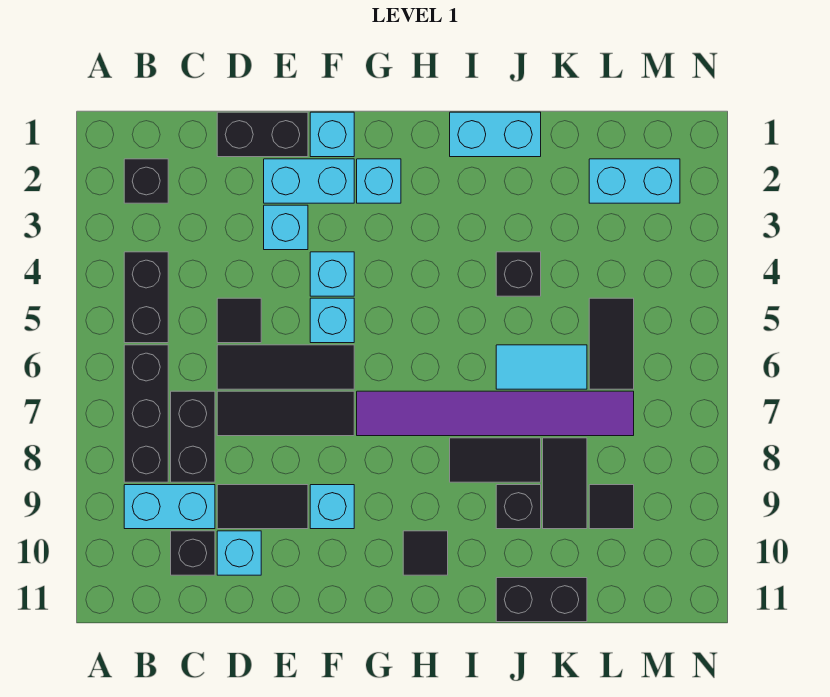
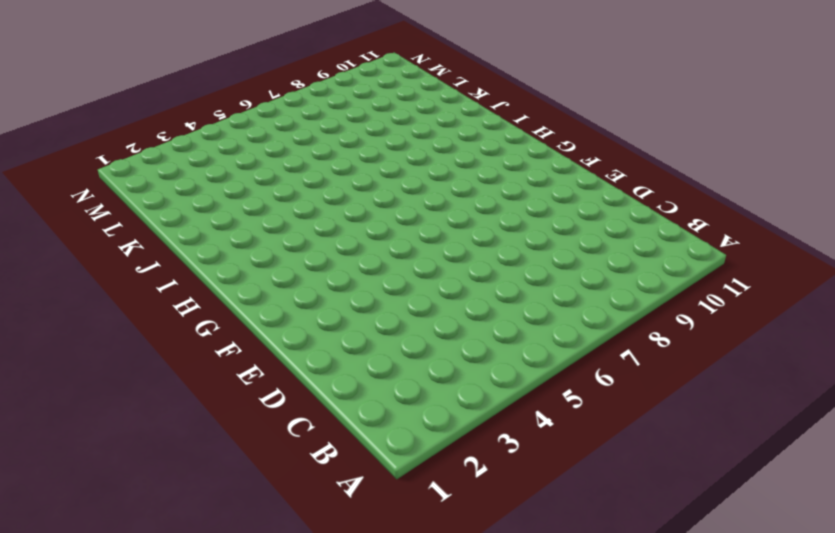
none -> black 1x1 brick [124,159,168,203]
none -> black 1x2 brick [124,252,168,343]
none -> black 1x3 brick [124,345,168,482]
none -> cyan 1x2 brick [124,485,215,529]

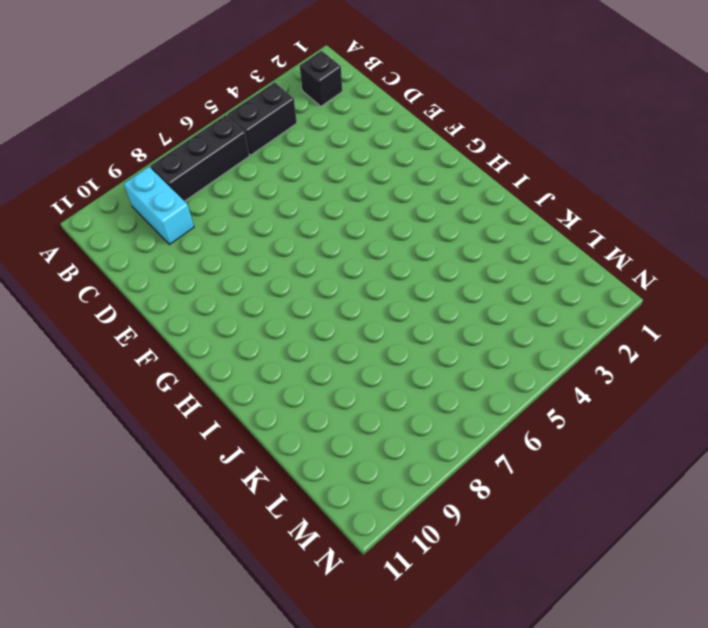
none -> black 1x2 brick [171,391,215,482]
none -> black 1x1 brick [171,531,215,575]
none -> black 1x2 brick [217,112,308,157]
none -> black 1x1 tile [217,298,261,343]

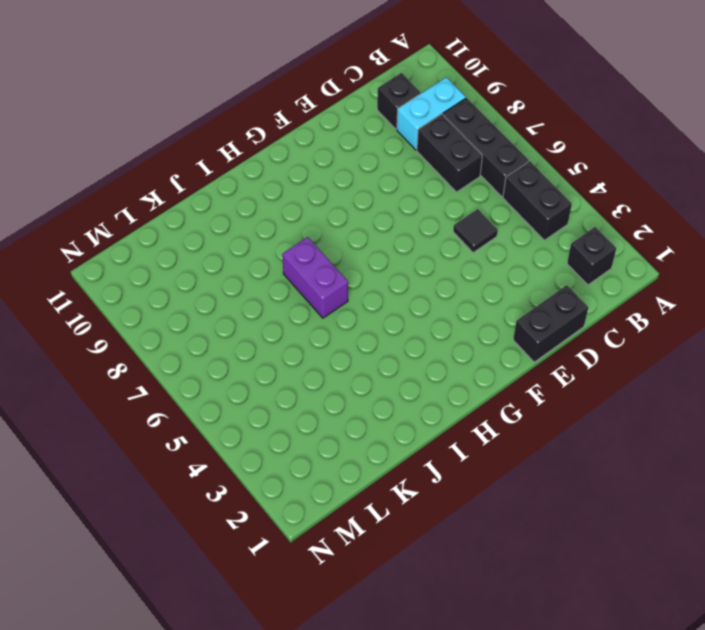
purple 1x2 brick [282,237,348,318] -> purple 1x6 tile [357,391,634,436]
none -> black 1x3 tile [217,345,354,389]
none -> black 1x3 tile [217,391,354,436]
none -> black 1x2 tile [217,485,308,529]
none -> cyan 1x1 brick [217,531,261,575]

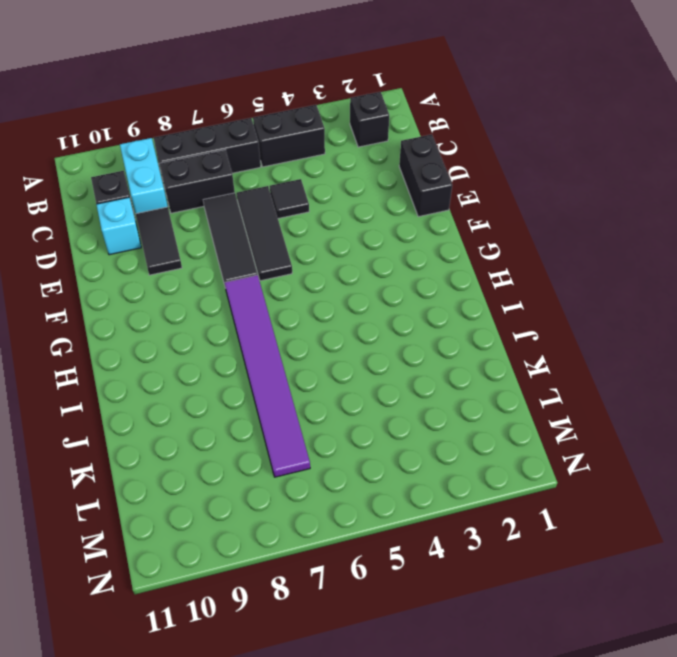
none -> cyan 1x2 brick [264,159,354,203]
none -> cyan 1x1 brick [264,205,308,250]
none -> cyan 1x1 brick [310,112,354,157]
none -> cyan 1x1 brick [310,252,354,296]

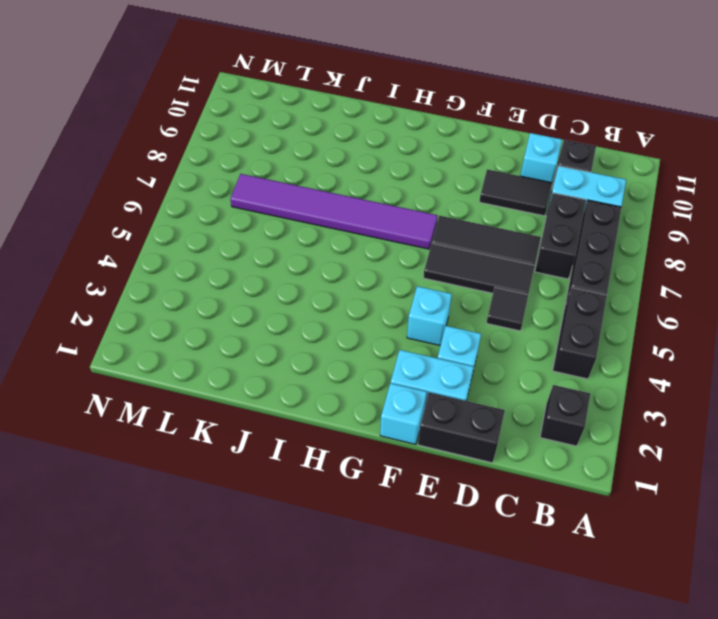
none -> cyan 1x1 brick [310,298,354,343]
none -> cyan 1x1 brick [310,485,354,529]
none -> cyan 1x1 brick [357,159,401,203]
none -> black 1x1 tile [403,531,448,575]

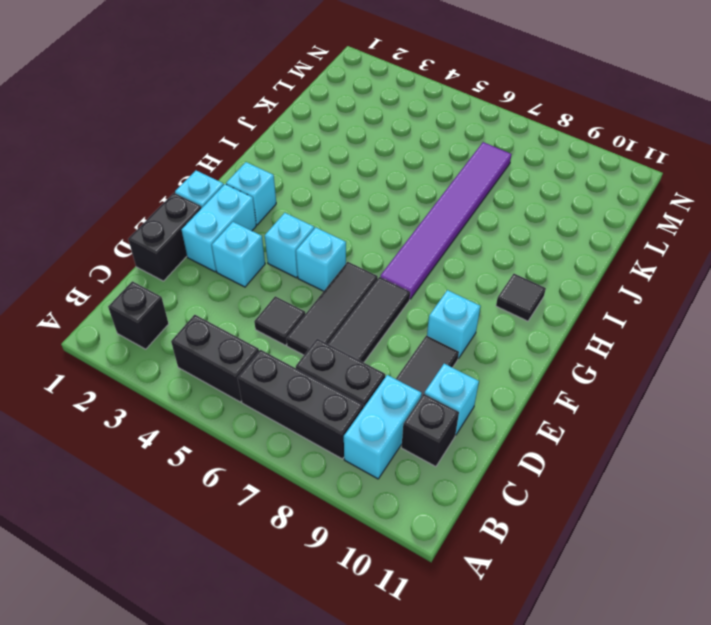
none -> cyan 1x2 brick [450,112,541,157]
none -> black 1x2 tile [450,438,541,482]
none -> black 1x1 brick [496,252,541,296]
none -> cyan 1x2 tile [496,345,587,389]

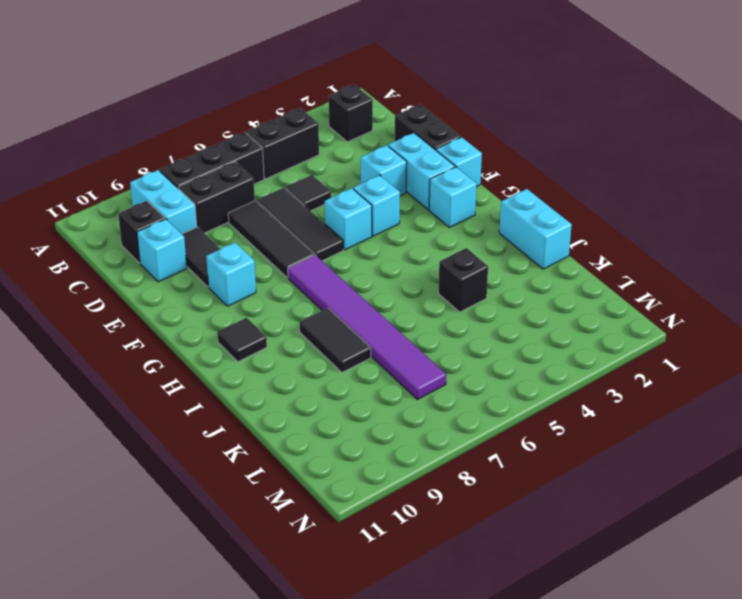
none -> cyan 1x2 tile [496,345,587,389]
none -> black 1x1 brick [496,485,541,529]
none -> black 1x2 brick [496,578,587,622]
none -> black 1x2 tile [543,438,587,529]

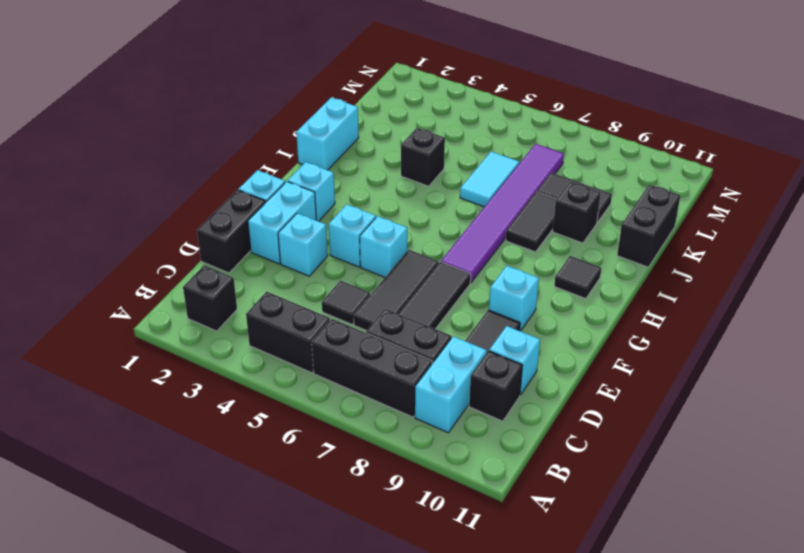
none -> cyan 1x2 brick [589,159,680,203]
none -> black 1x2 tile [589,298,634,389]
none -> black 1x1 tile [589,485,634,529]

